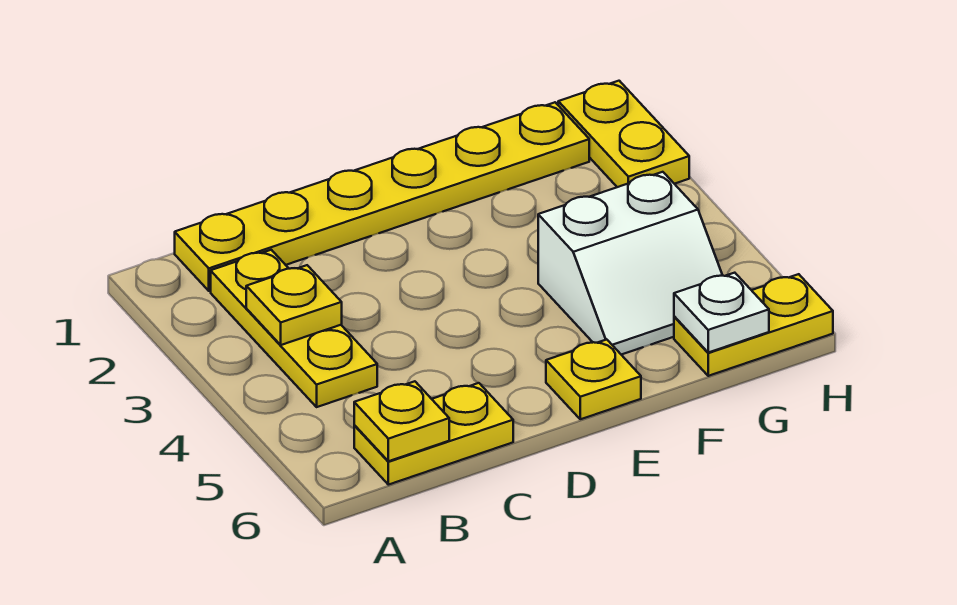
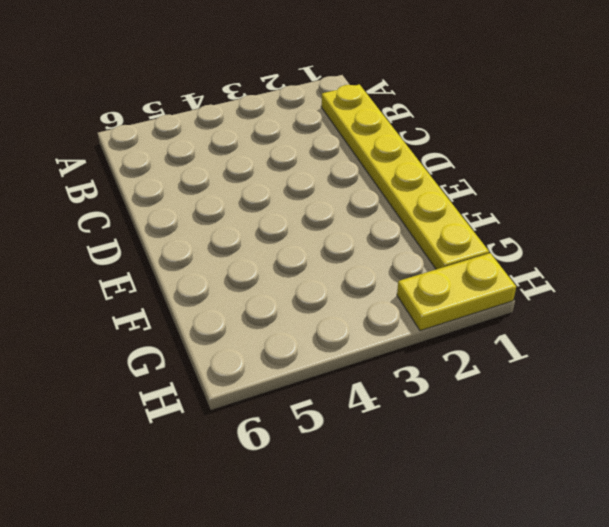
none -> yellow 1x3 plate [211,250,377,407]
none -> yellow 1x2 plate [354,383,513,485]

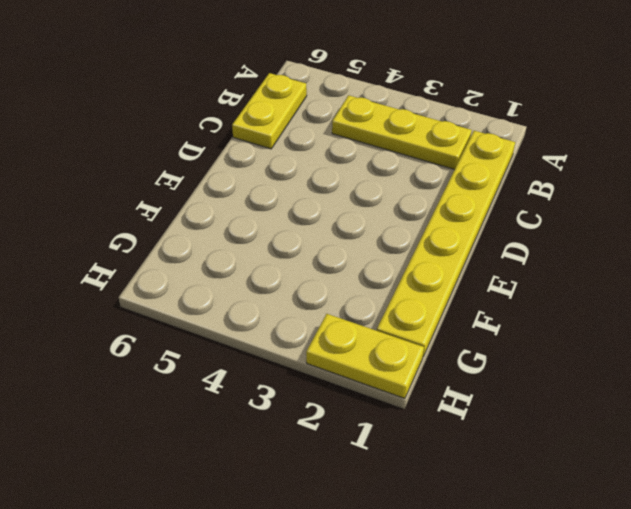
none -> yellow 1x1 plate [546,339,641,419]
none -> white 2x2 slope [538,172,723,355]

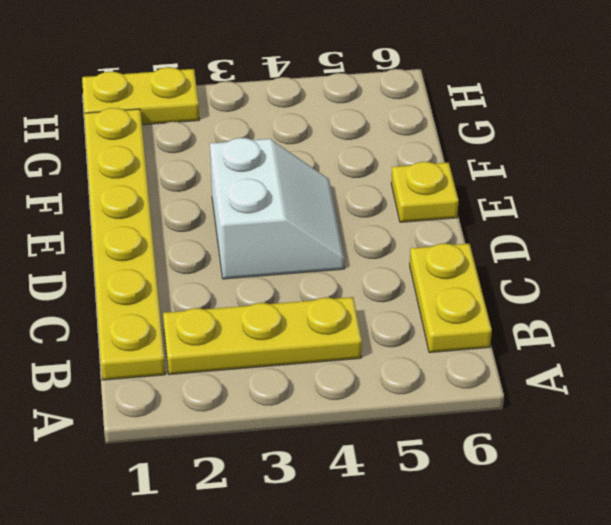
white 2x2 slope [210,138,344,279] -> white 2x2 slope moved to [538,172,723,355]
none -> yellow 1x2 plate [674,274,833,376]
none -> yellow 1x1 plate [246,265,342,345]

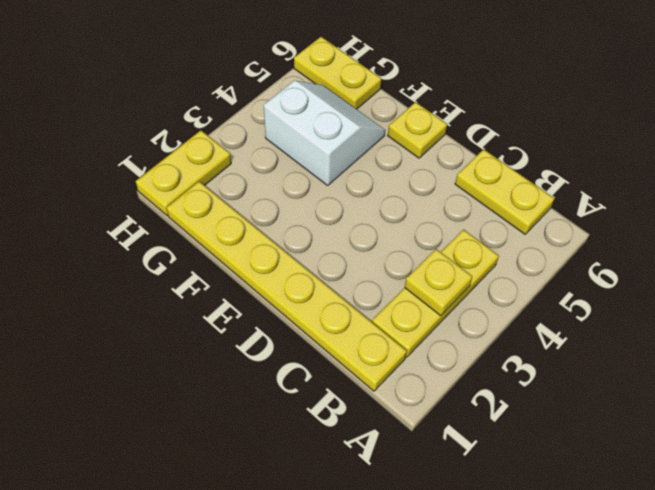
none -> yellow 1x1 plate [354,381,449,461]
none -> white 1x1 plate [674,273,769,352]

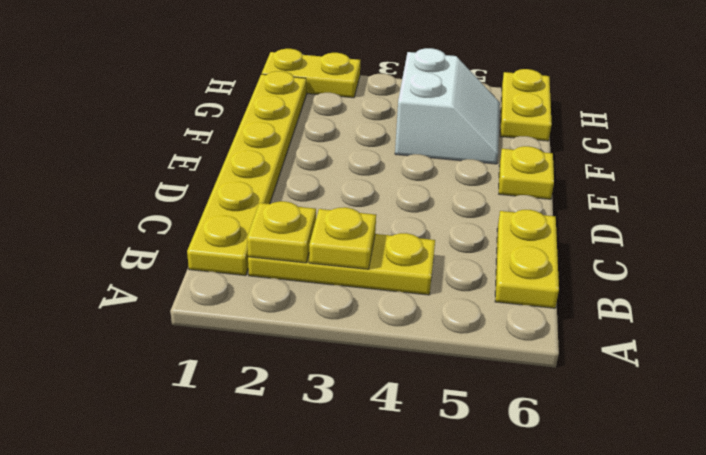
yellow 1x1 plate [247,201,316,263] -> yellow 1x1 plate moved to [354,381,449,461]
none -> white 1x1 plate [674,273,769,352]

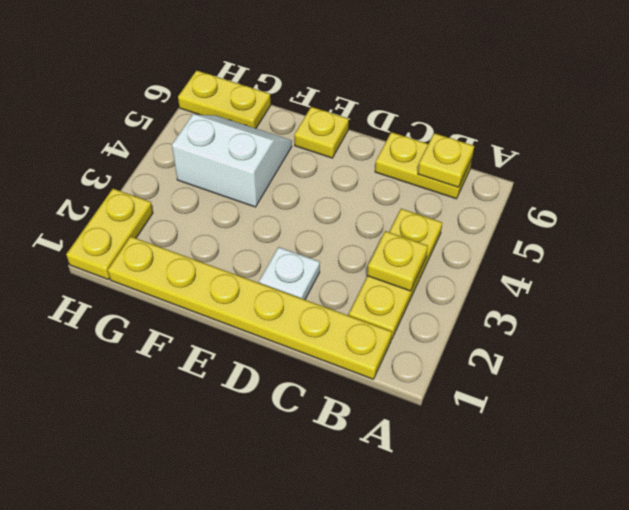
white 1x1 plate [259,247,320,300] -> white 1x1 plate moved to [674,273,769,352]

